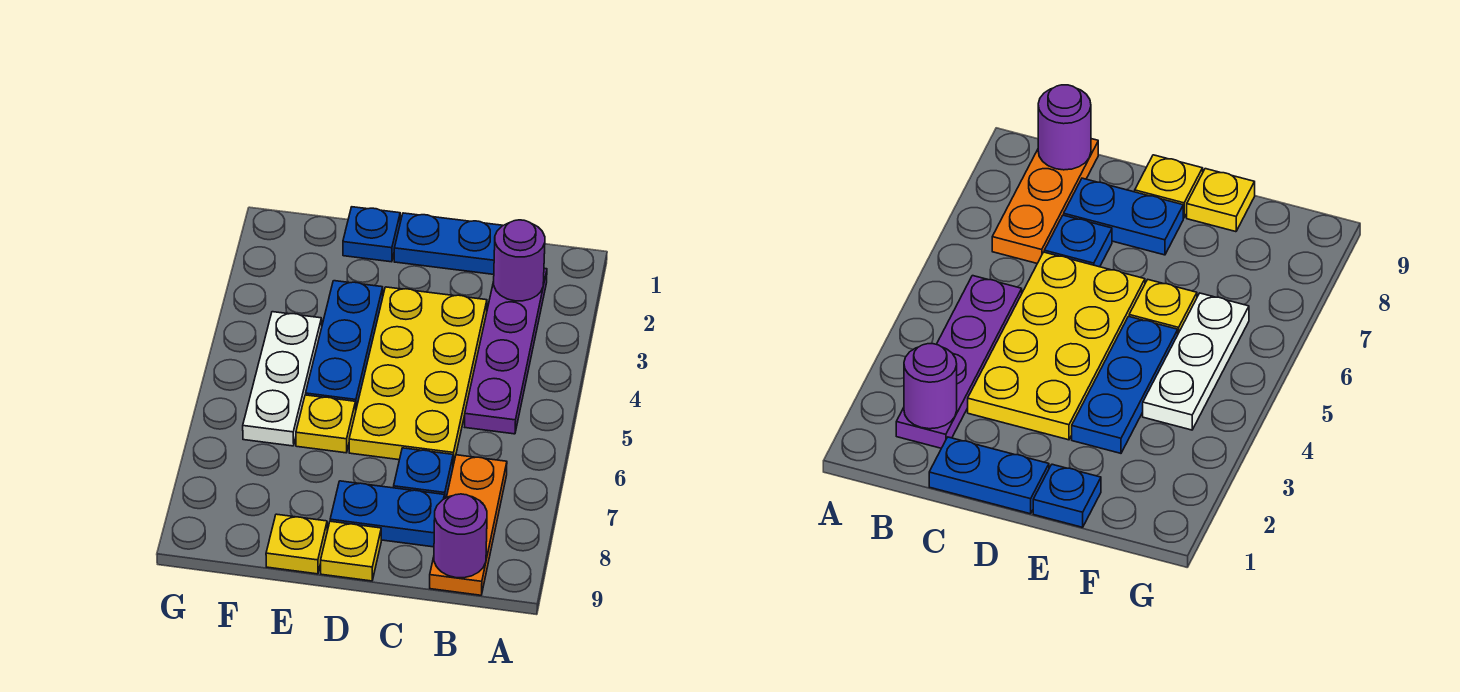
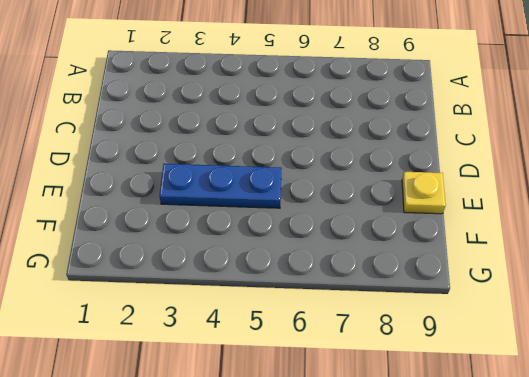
none -> purple 1x4 plate [465,268,547,434]
none -> orange 1x3 plate [430,455,507,595]
none -> blue 1x2 plate [394,213,503,274]

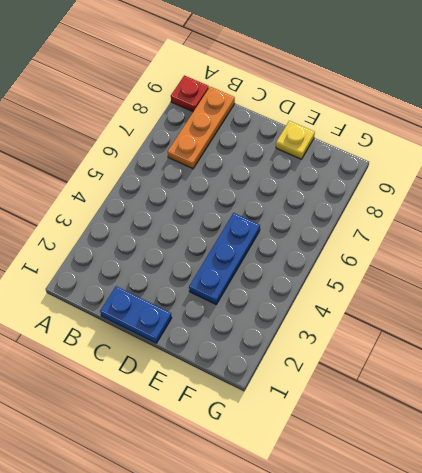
red 1x1 plate [171,75,209,112] -> none
none -> purple 1x4 plate [465,268,547,434]
none -> yellow 2x4 plate [349,287,487,465]
none -> blue 1x1 plate [394,448,453,499]

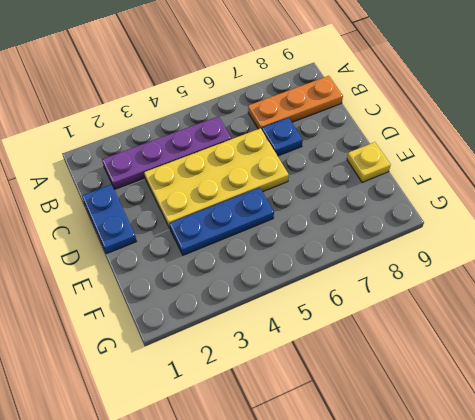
none -> blue 1x2 plate [330,481,444,547]
none -> yellow 1x1 plate [321,521,381,581]
none -> blue 1x1 plate [343,207,400,262]

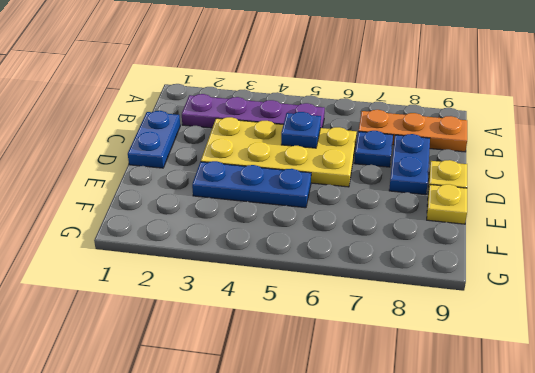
blue 1x1 plate [281,112,321,148] -> blue 1x1 plate moved to [343,207,400,262]
none -> yellow 1x1 plate [296,395,356,453]
none -> white 1x3 plate [243,312,322,446]
none -> purple 1x1 round brick [494,220,545,301]

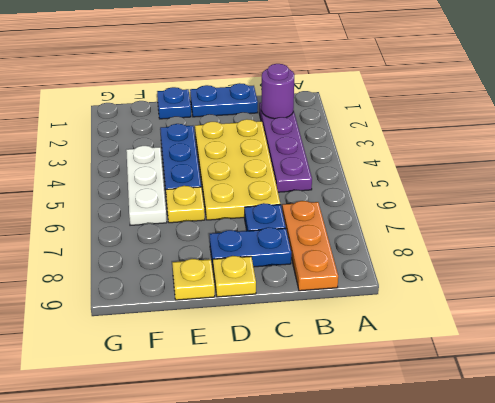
none -> purple 1x1 round brick [434,494,487,578]

